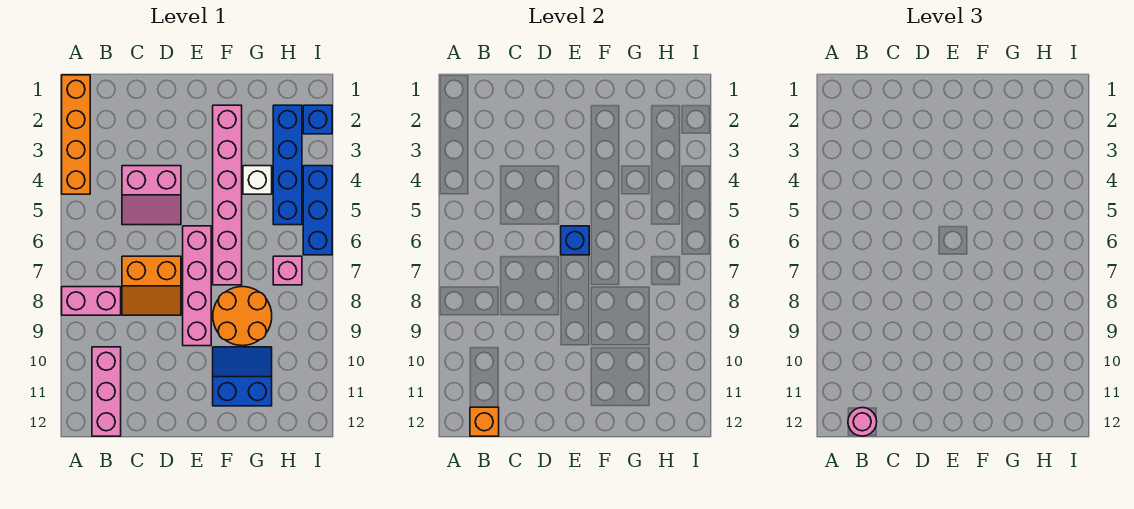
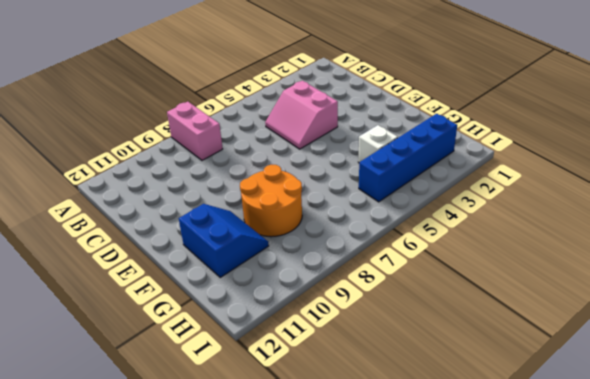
none -> orange 1x4 brick [62,75,90,194]
none -> pink 1x3 brick [92,347,121,436]
none -> orange 2x2 slope [122,256,181,315]

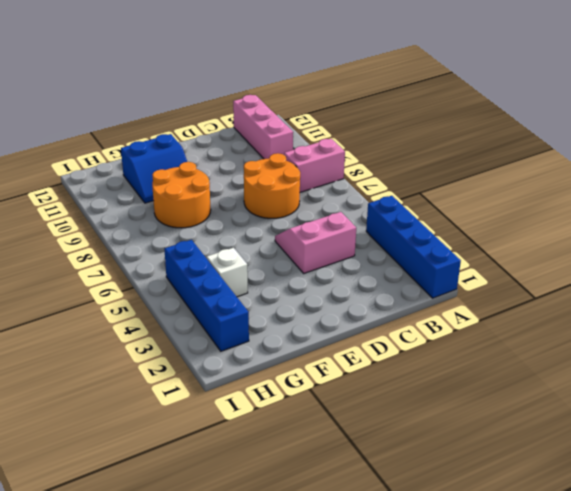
blue 1x4 brick [366,196,461,298] -> orange 1x4 brick [62,75,90,194]
orange 2x2 round brick [244,153,300,218] -> orange 2x2 slope [122,256,181,315]
none -> pink 1x4 brick [183,226,211,346]
none -> pink 1x6 brick [213,105,242,285]
none -> pink 1x1 brick [273,256,302,285]

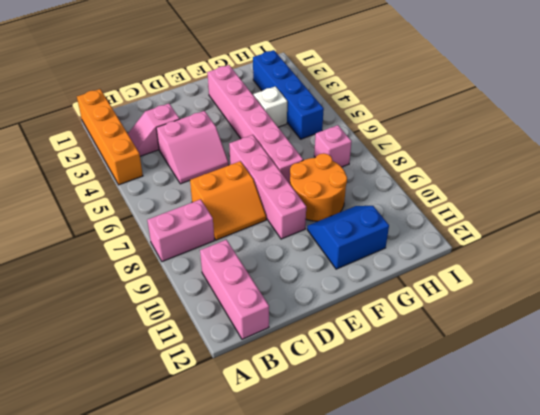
pink 1x2 slope [128,104,179,156] -> none
none -> blue 1x1 brick [303,105,332,134]
none -> blue 1x3 brick [303,166,332,255]
none -> orange 1x1 brick [470,407,499,436]

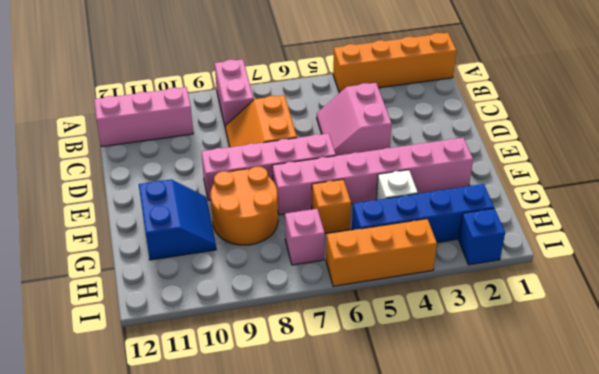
orange 1x1 brick [312,179,351,233] -> orange 1x1 brick moved to [470,407,499,436]
orange 1x3 brick [326,219,437,286] -> blue 1x3 brick [303,166,332,255]
none -> blue 1x1 brick [561,226,589,255]
none -> pink 1x1 round brick [848,408,877,436]

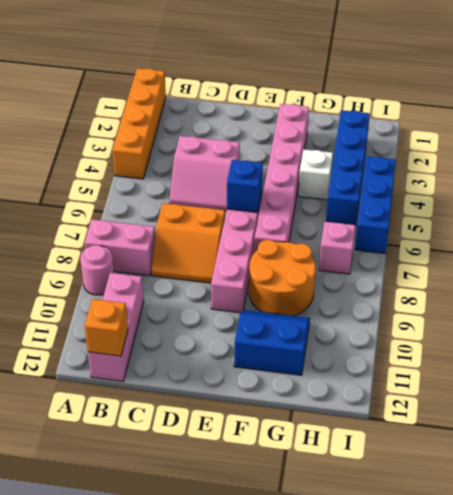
pink 1x1 round brick [80,245,114,295] -> pink 1x1 round brick moved to [848,408,877,436]
none -> blue 1x1 brick [303,105,332,134]

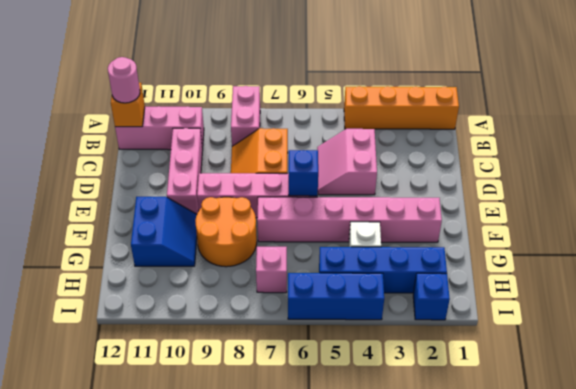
pink 1x3 brick [167,128,202,214] -> none

